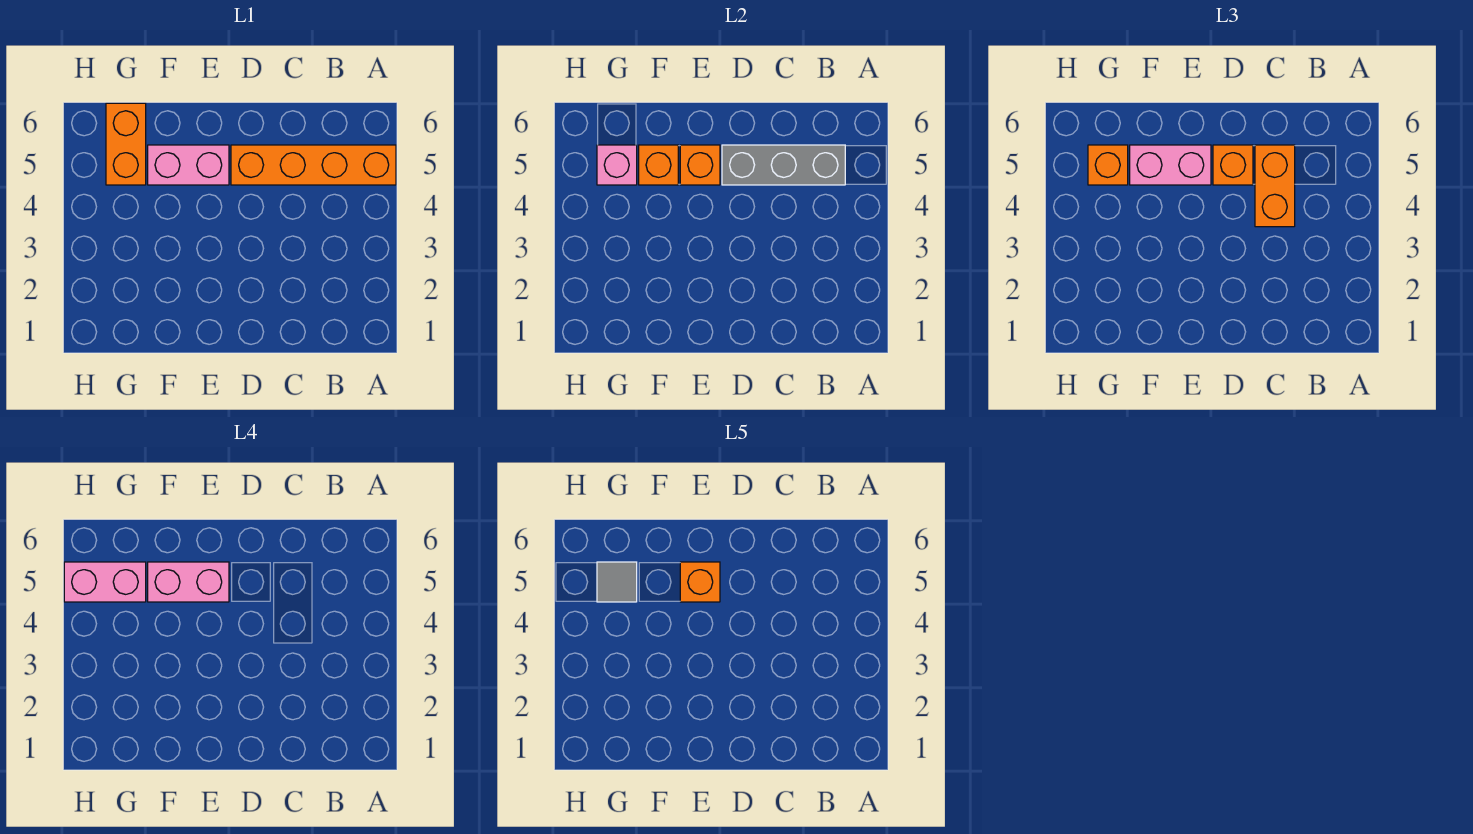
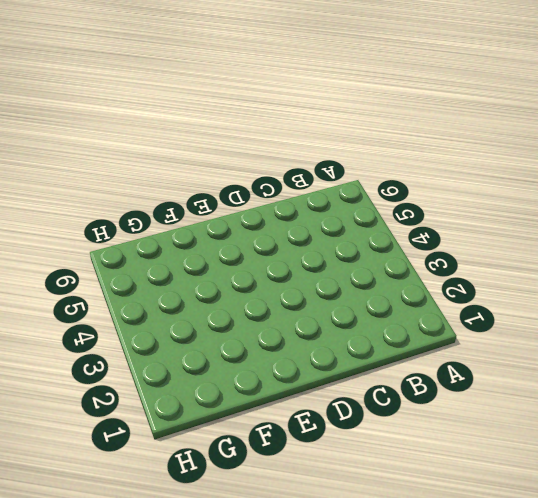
none -> orange 1x4 brick [231,145,396,185]
none -> pink 1x2 brick [148,145,229,185]
none -> orange 1x2 brick [106,103,146,185]

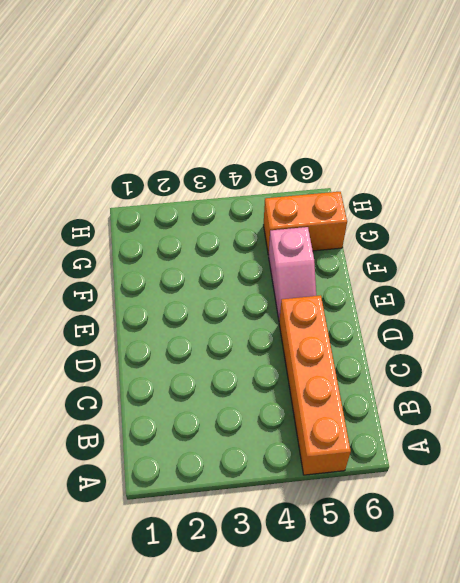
pink 1x2 slope [269,227,316,321] -> pink 1x2 brick [148,145,229,185]
none -> grey 1x3 brick [722,145,845,185]
none -> orange 1x1 brick [680,145,720,185]
none -> orange 1x1 brick [639,145,678,185]

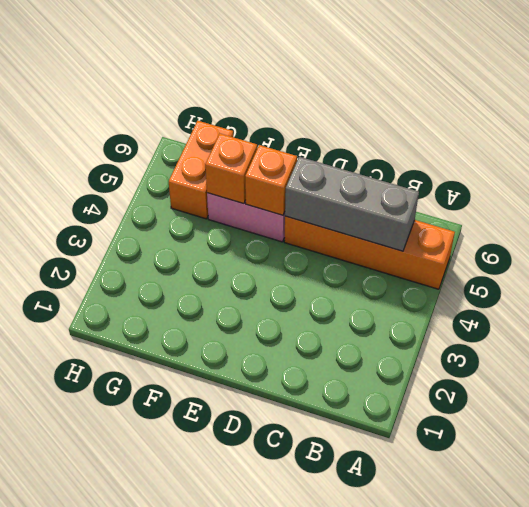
none -> pink 1x1 brick [597,145,637,185]
none -> orange 1x2 brick [1255,145,1295,227]
none -> orange 1x1 brick [1213,145,1253,185]

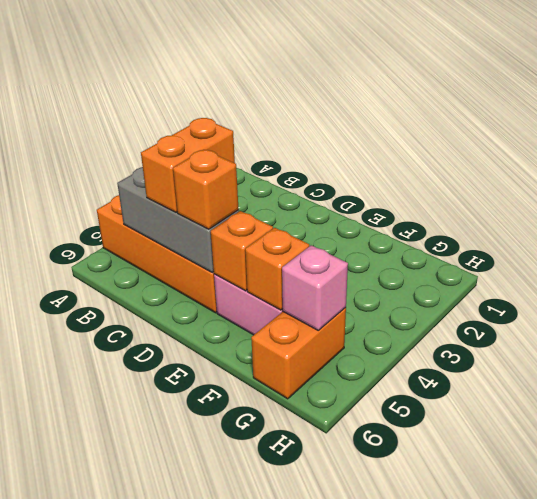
none -> pink 1x2 brick [1130,145,1211,185]
none -> orange 1x1 brick [1088,145,1128,185]
none -> pink 1x2 brick [148,562,229,602]

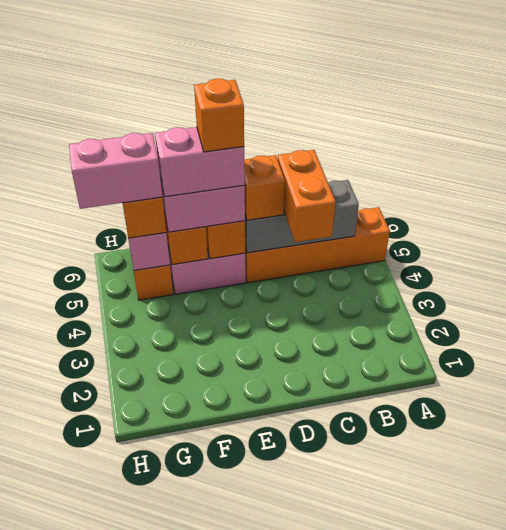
none -> grey 1x1 tile [597,562,637,602]

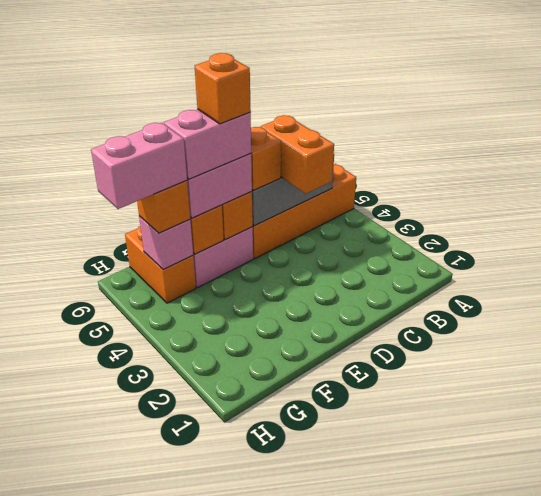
none -> grey 1x1 tile [597,562,637,602]

